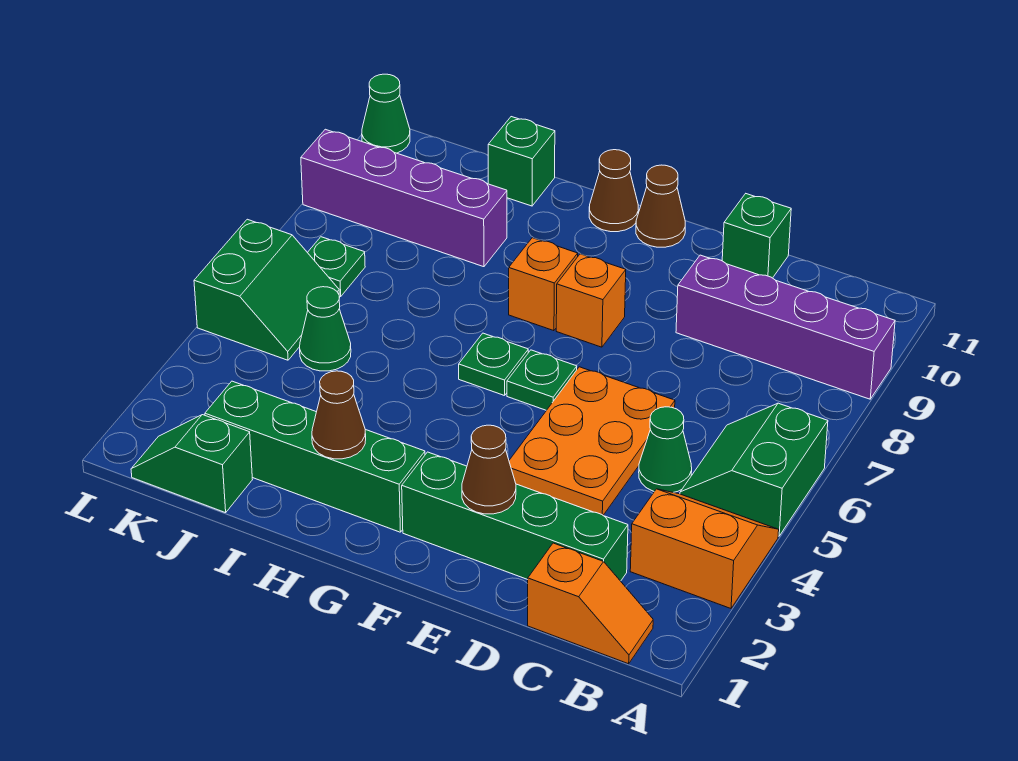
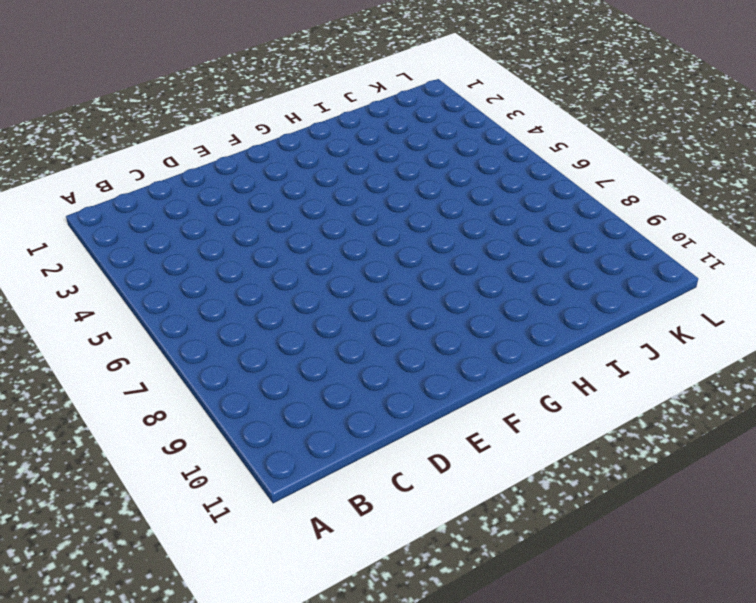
none -> orange 2x2 slope [630,489,779,608]
none -> green 2x2 slope [680,403,828,536]
none -> purple 1x4 brick [676,255,895,399]

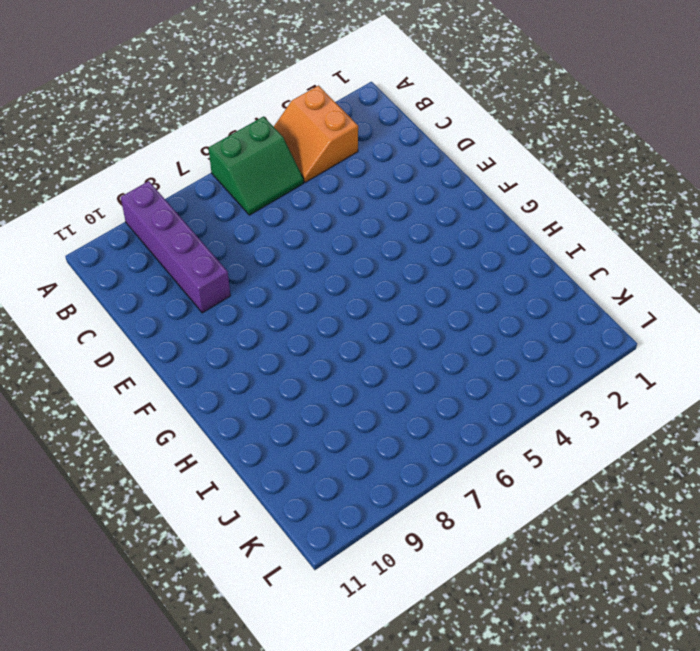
none -> orange 1x2 slope [528,543,653,664]
none -> green 1x4 brick [402,452,628,581]
none -> green 1x1 cone [639,407,692,492]

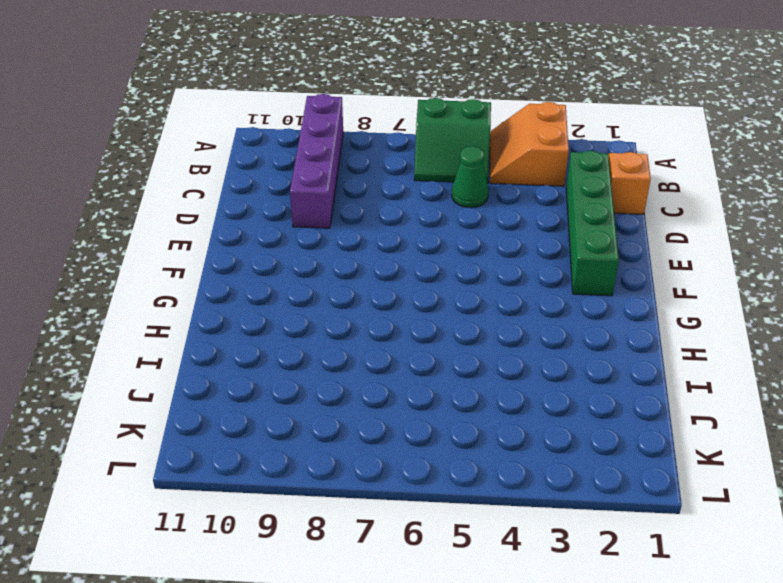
none -> orange 2x3 plate [509,367,675,515]
none -> green 1x1 brick [722,194,791,278]
none -> green 1x1 plate [507,350,577,410]

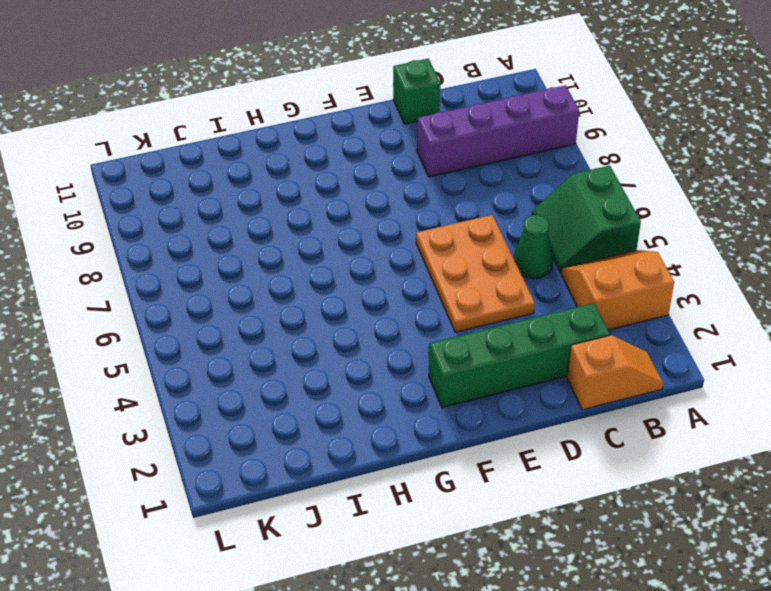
none -> green 1x1 plate [507,350,577,410]
none -> orange 1x1 brick [556,254,626,347]
none -> brown 1x1 cone [636,165,685,247]

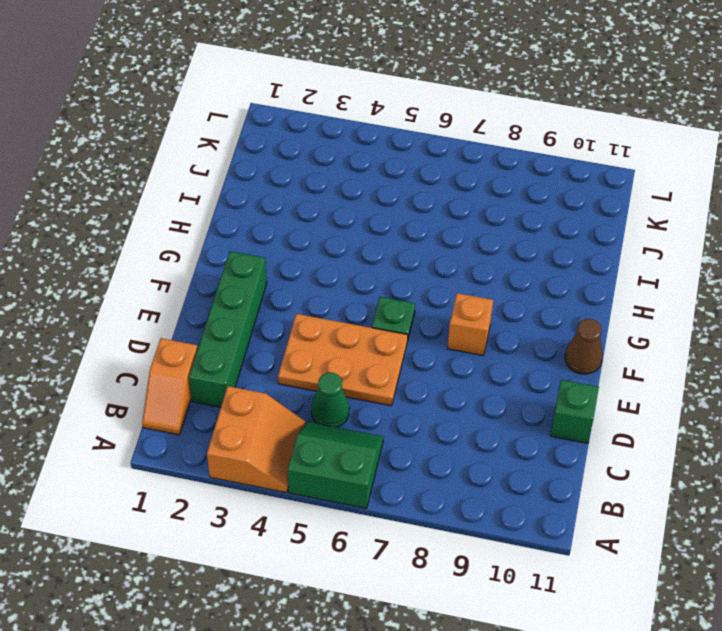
none -> purple 1x4 brick [676,255,895,399]
none -> green 1x4 brick [205,381,425,532]
none -> green 1x1 plate [459,333,528,396]

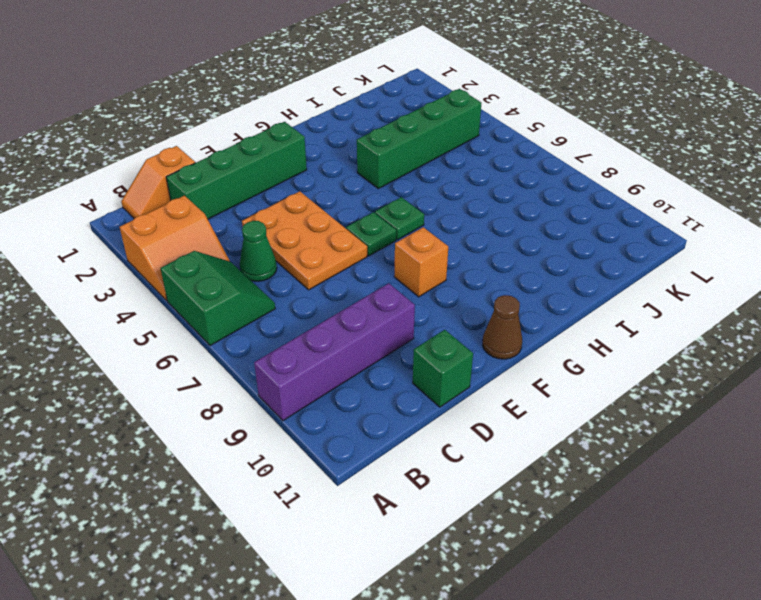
green 1x4 brick [357,89,481,189] -> green 1x4 brick moved to [205,381,425,532]
none -> orange 1x1 brick [509,238,578,331]
none -> brown 1x1 cone [589,150,638,232]
none -> purple 1x4 brick [301,129,507,267]

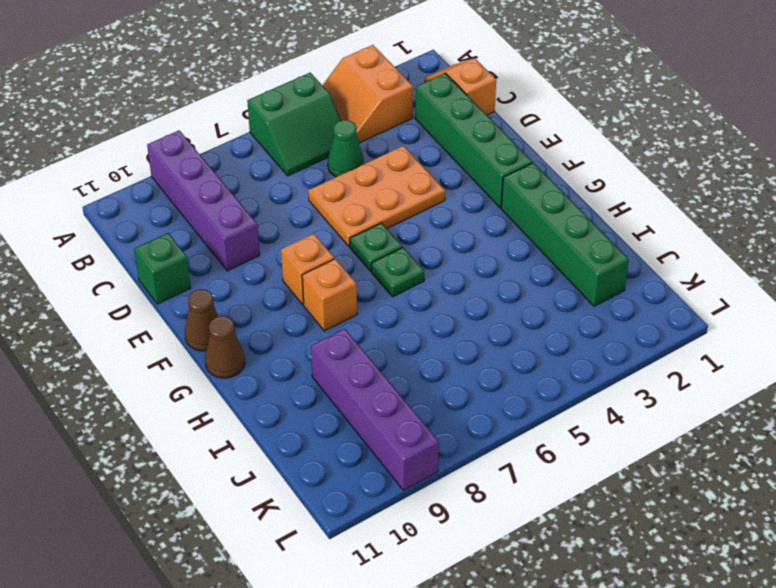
none -> green 1x1 brick [488,117,555,206]
none -> green 1x2 slope [131,415,252,513]
none -> green 1x1 cone [300,287,351,371]

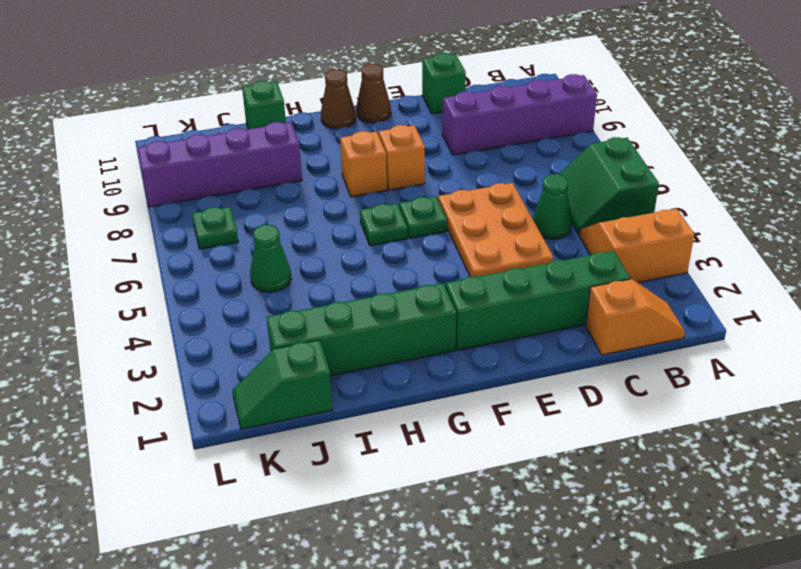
none -> green 2x2 slope [194,219,339,360]
none -> green 1x1 cone [362,74,410,153]
none -> brown 1x1 cone [462,425,516,514]

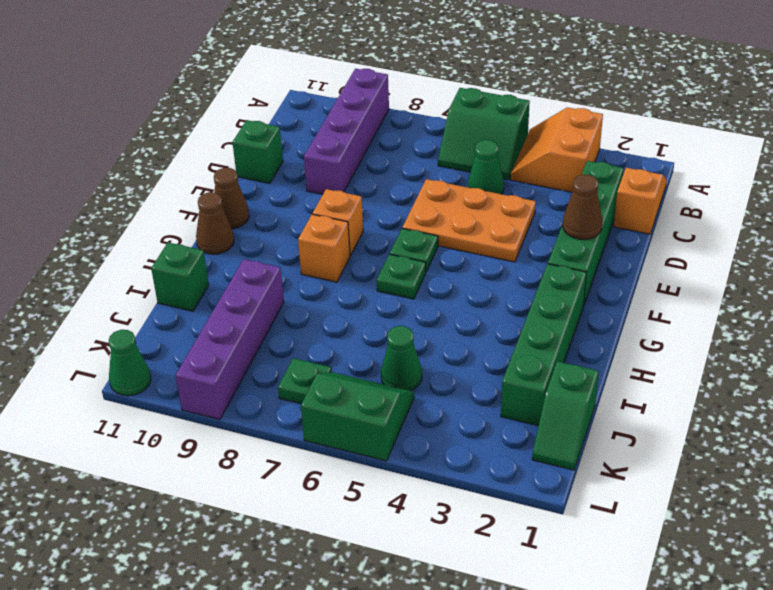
none -> brown 1x1 cone [312,371,366,459]

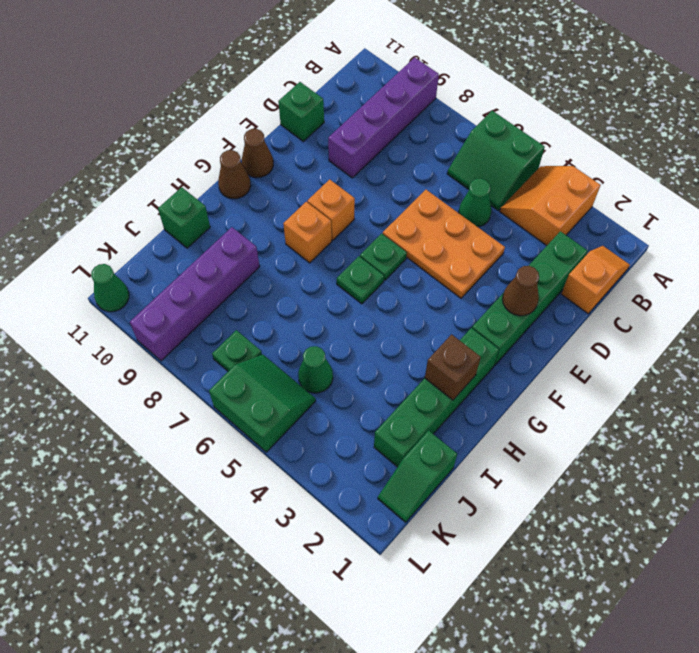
brown 1x1 brick [425,334,481,400] -> brown 1x1 cone [312,371,366,459]

